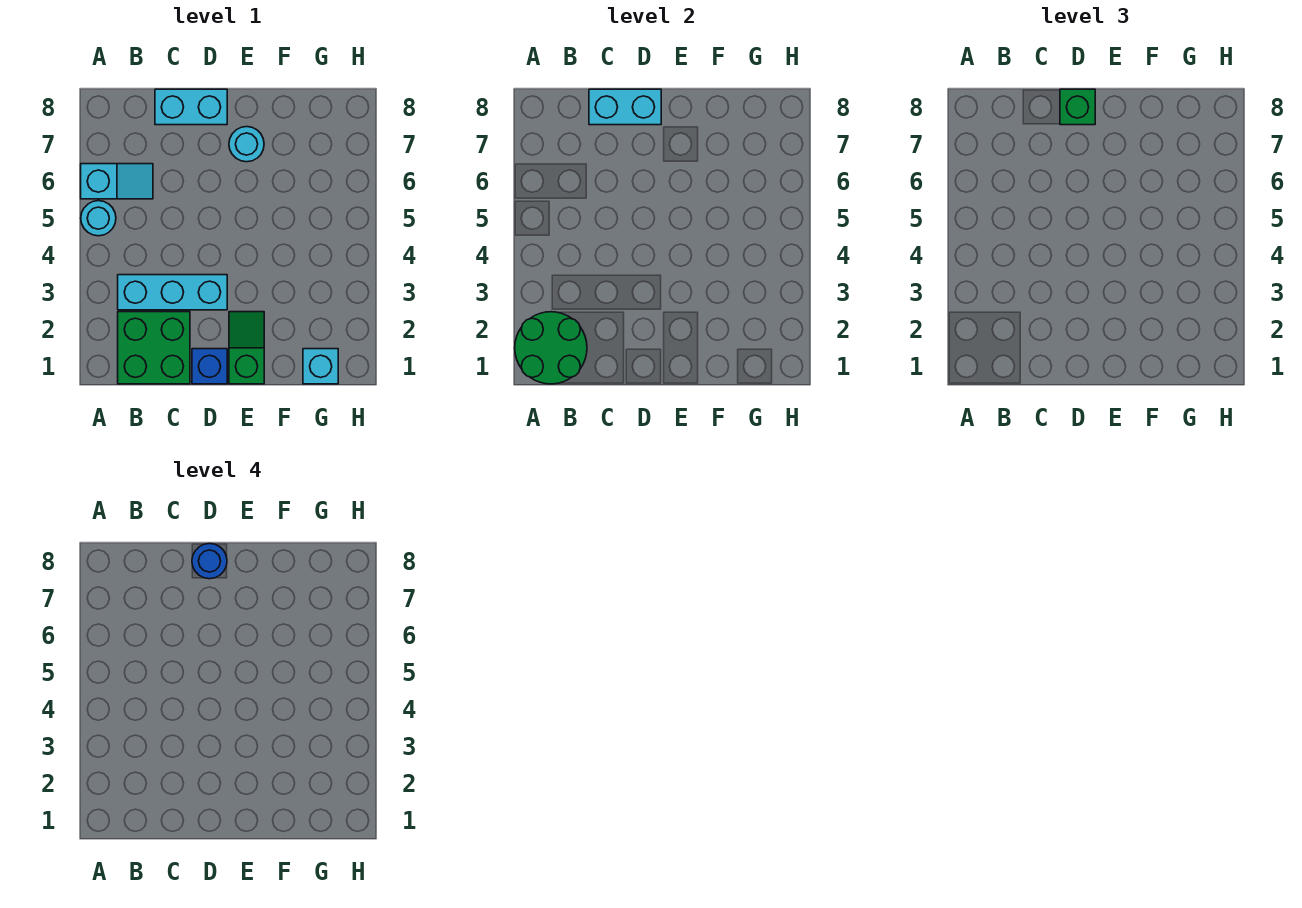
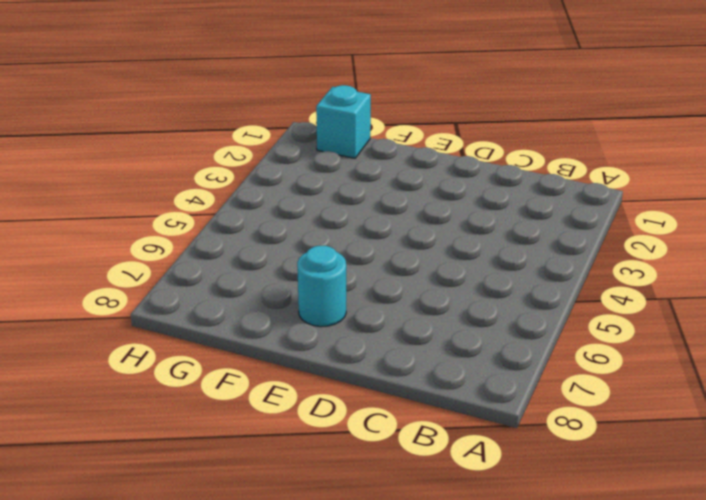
none -> cyan 1x1 round brick [81,201,116,236]
none -> cyan 1x2 slope [81,164,153,199]
none -> green 2x2 brick [118,312,190,384]

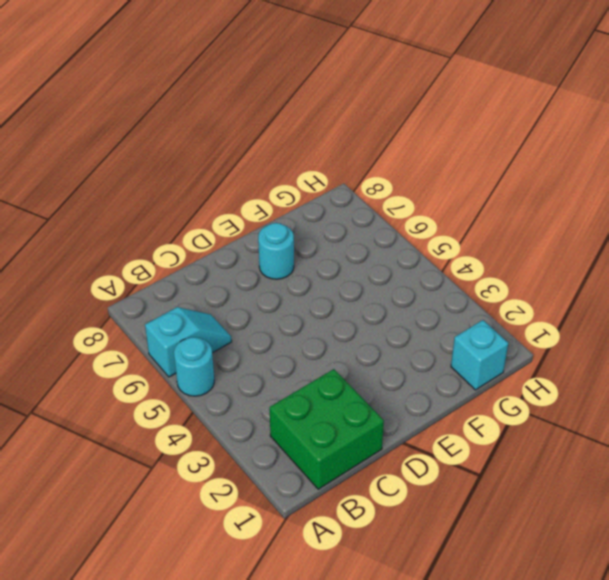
none -> cyan 1x3 brick [118,275,227,310]
none -> cyan 1x2 brick [155,89,227,125]
none -> blue 1x1 brick [192,349,227,384]

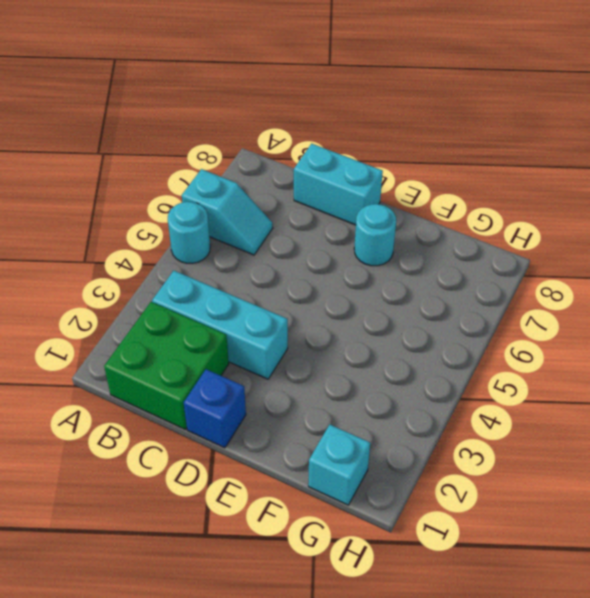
none -> green 1x2 slope [229,312,264,384]
none -> green 2x2 round brick [515,312,587,384]
none -> cyan 1x2 brick [589,89,661,125]

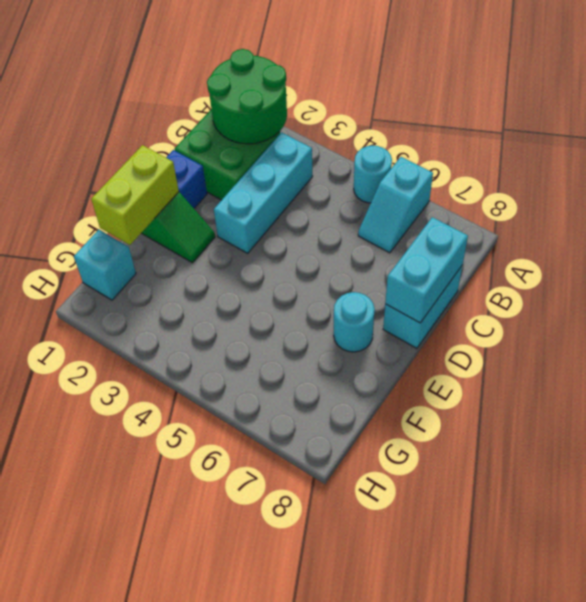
lime 1x2 brick [91,145,179,245] -> none
none -> green 1x1 brick [1060,89,1095,125]
none -> blue 1x1 round brick [192,544,227,579]

